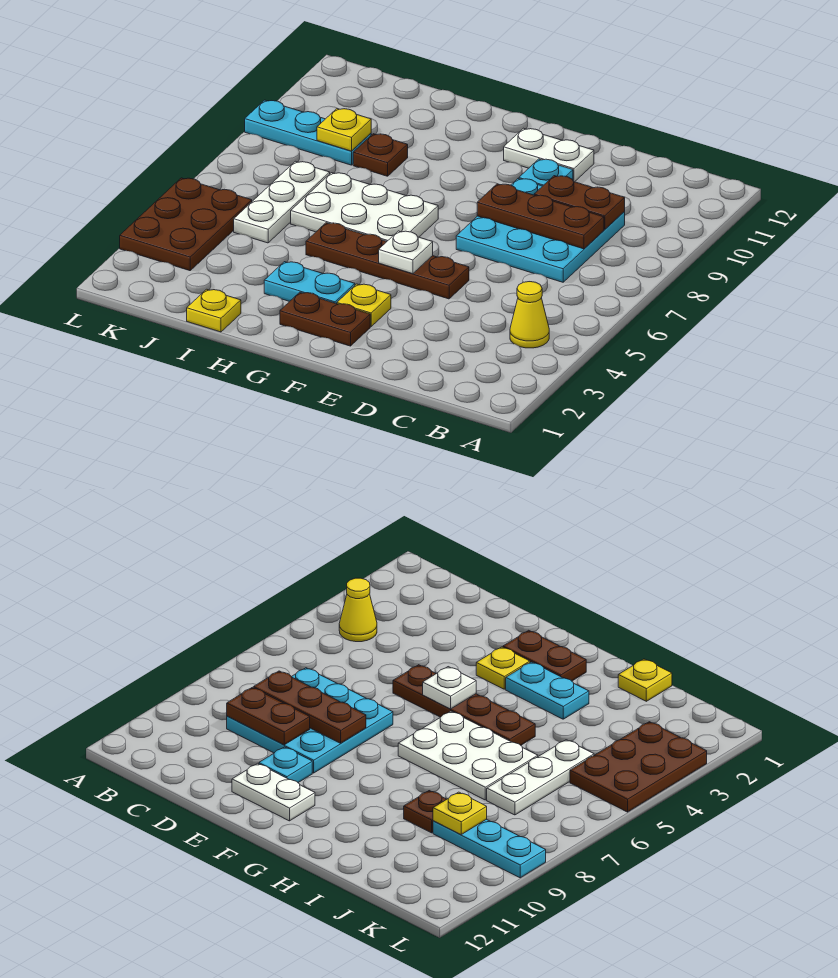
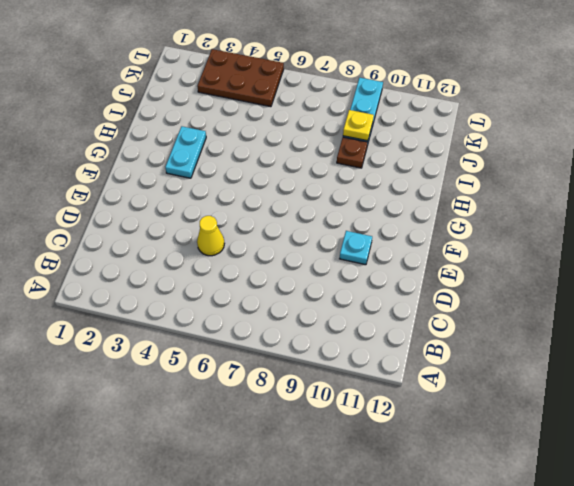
yellow 1x1 cone [197,216,224,256] -> yellow 1x1 cone moved to [510,282,549,348]
none -> cyan 3x3 plate [456,179,625,282]
none -> brown 1x4 plate [306,223,469,299]
none -> white 1x2 plate [504,128,594,182]

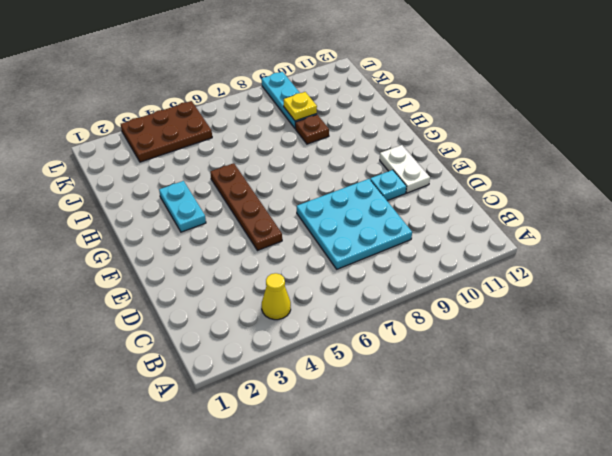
none -> brown 1x2 plate [280,292,370,346]
none -> yellow 1x1 plate [337,284,391,327]
none -> white 2x3 plate [291,173,438,241]

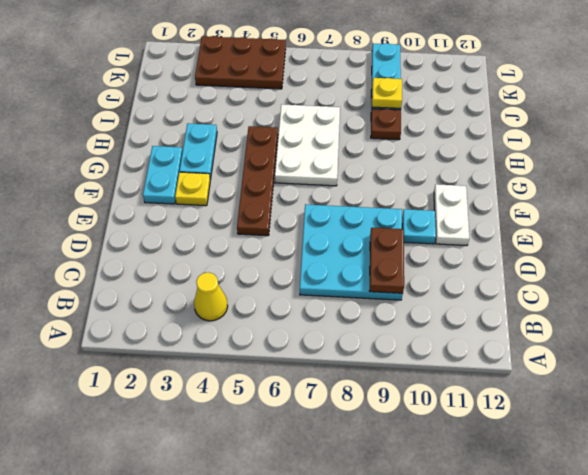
cyan 1x2 plate [143,146,183,204] -> brown 1x2 plate [280,292,370,346]
none -> yellow 1x1 plate [187,289,241,332]
none -> white 1x3 plate [234,161,330,243]
none -> brown 1x3 plate [477,184,604,249]

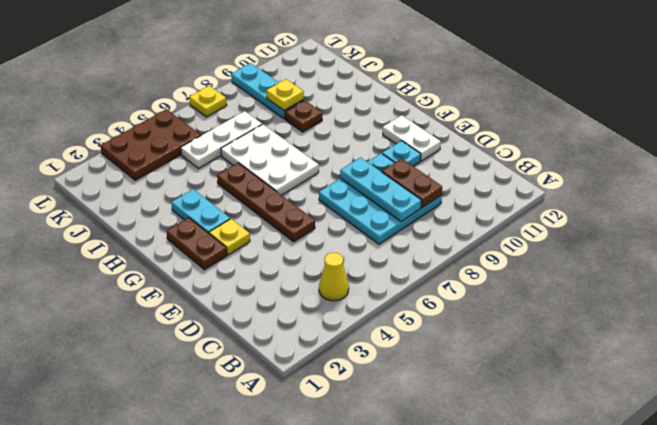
cyan 1x3 plate [340,157,422,221] -> brown 1x3 plate [477,184,604,249]
yellow 1x1 plate [189,86,227,117] -> yellow 1x1 plate moved to [187,289,241,332]
none -> white 1x1 plate [379,231,433,274]

